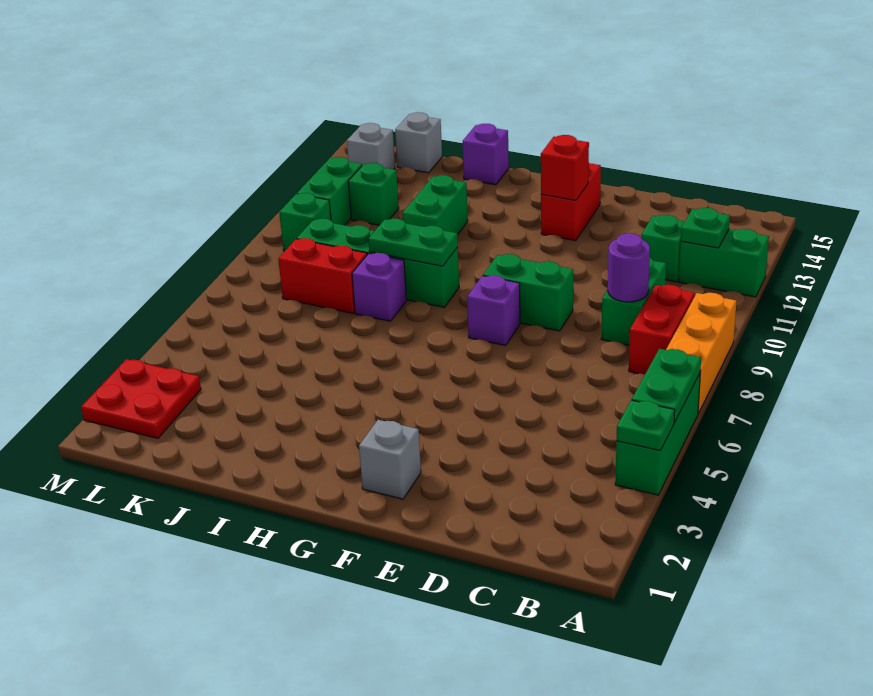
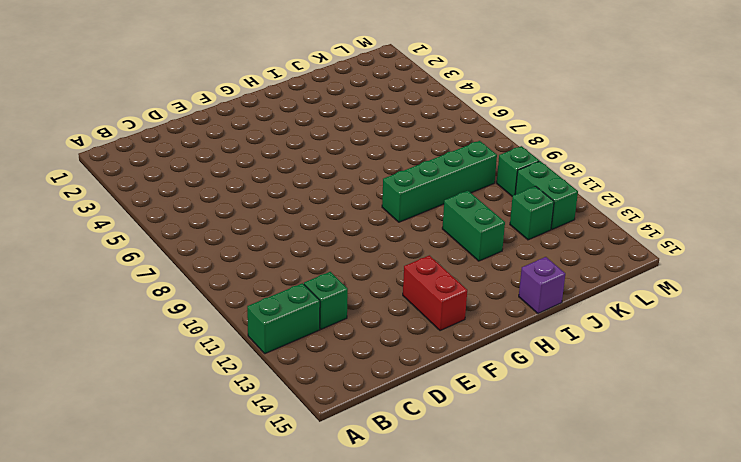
none -> green 1x3 brick [615,374,700,495]
none -> orange 1x3 brick [666,293,737,413]
none -> red 1x2 brick [629,285,695,374]

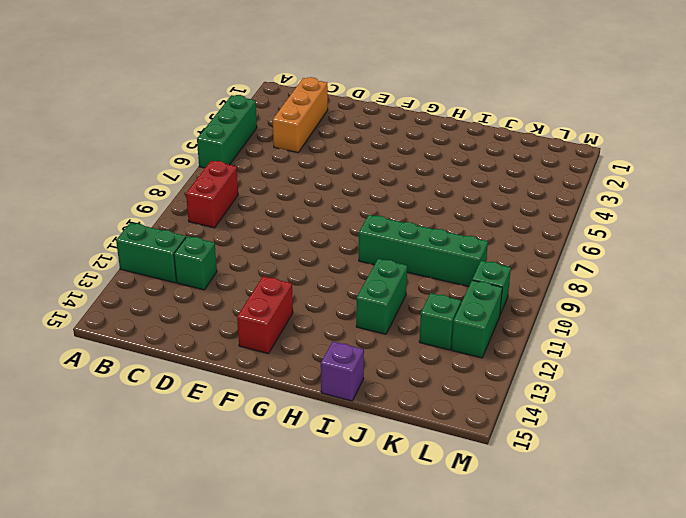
orange 1x3 brick [273,77,328,152] -> orange 1x3 brick moved to [666,293,737,413]
none -> green 1x2 brick [601,258,666,345]
none -> green 1x2 brick [483,254,573,331]
none -> grey 1x1 brick [359,420,421,499]

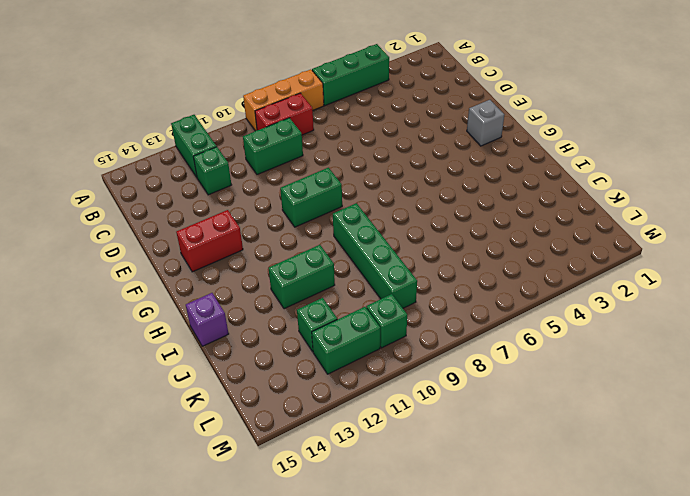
green 1x2 brick [280,168,342,227] -> green 1x2 brick turned to [483,254,573,331]
none -> purple 1x1 brick [467,275,520,345]
none -> purple 1x1 brick [352,253,406,321]
none -> red 1x2 brick [278,238,367,313]

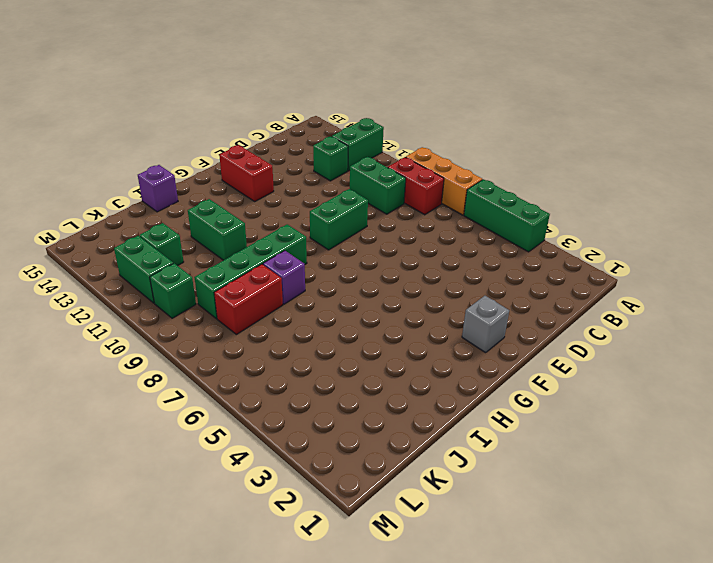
none -> purple 1x1 brick [467,275,520,345]
none -> grey 1x1 brick [395,112,442,173]
none -> red 2x2 plate [81,359,201,438]

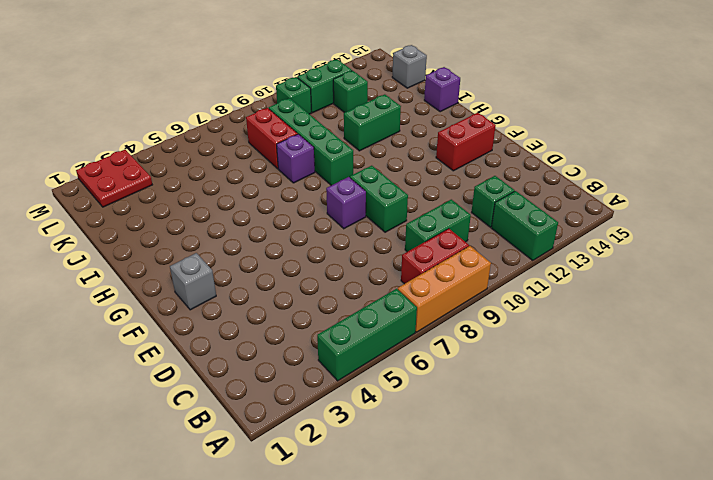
none -> grey 1x1 brick [347,123,395,169]
none -> green 1x1 plate [617,400,675,451]
none -> green 1x2 plate [632,349,701,423]

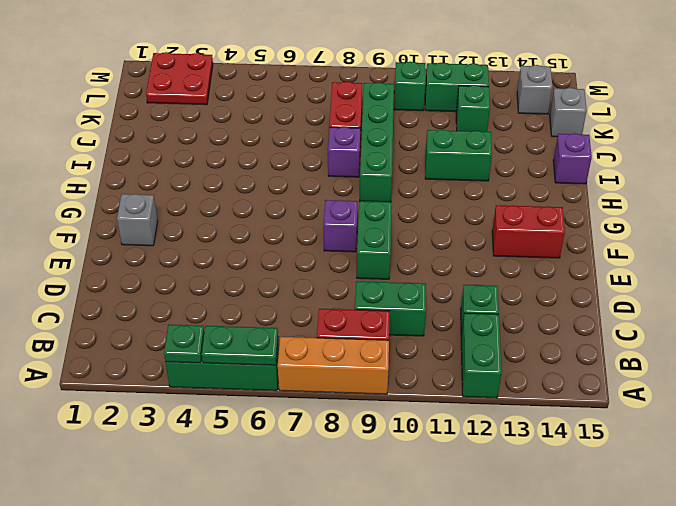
none -> green 1x1 plate [681,208,730,248]
none -> purple 1x1 round brick [608,233,650,302]
none -> red 1x1 brick [541,135,589,200]

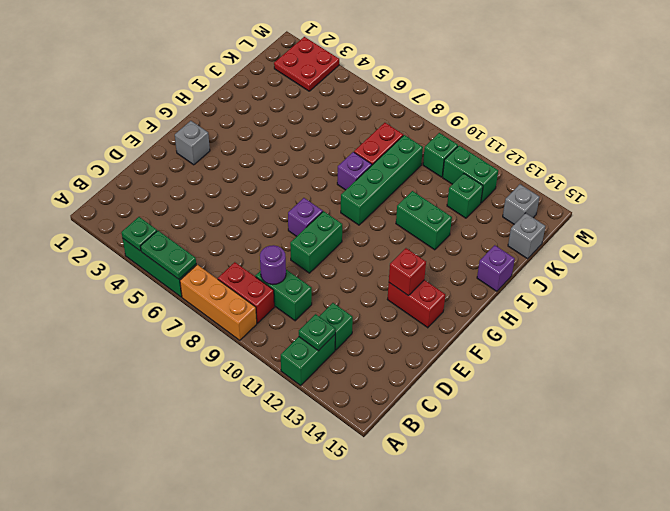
none -> green 1x2 plate [368,219,458,266]

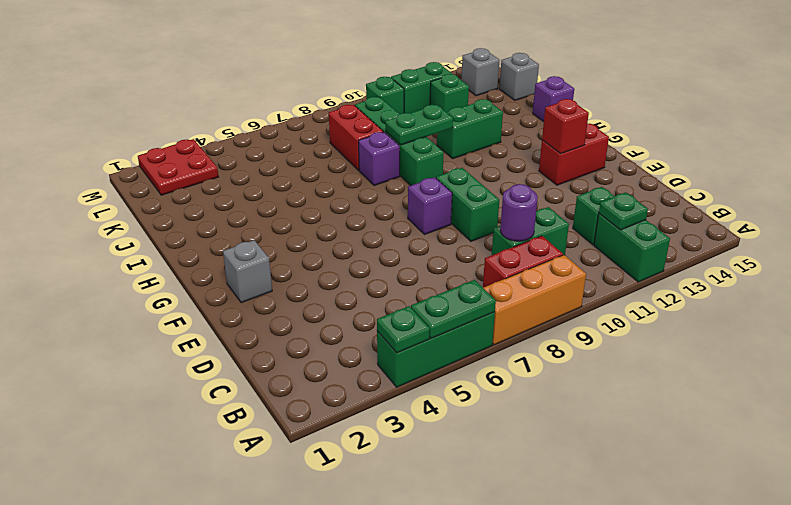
green 1x2 plate [385,105,453,145] -> green 1x2 plate turned to [368,219,458,266]

